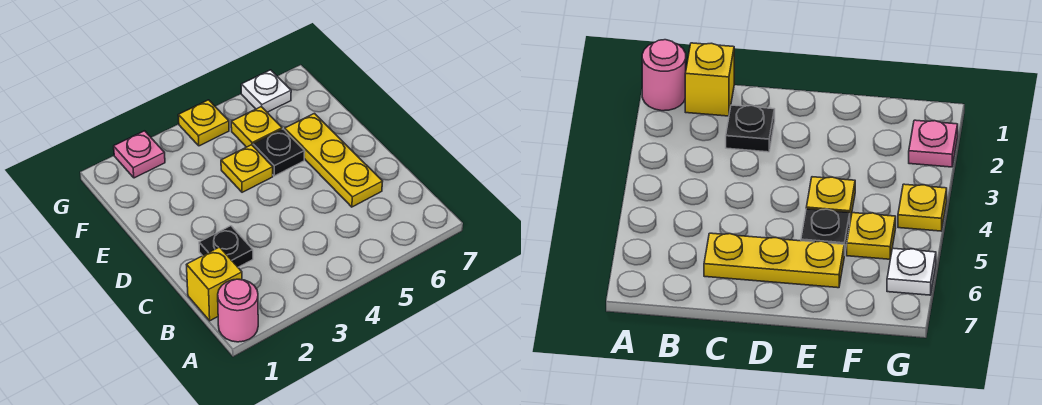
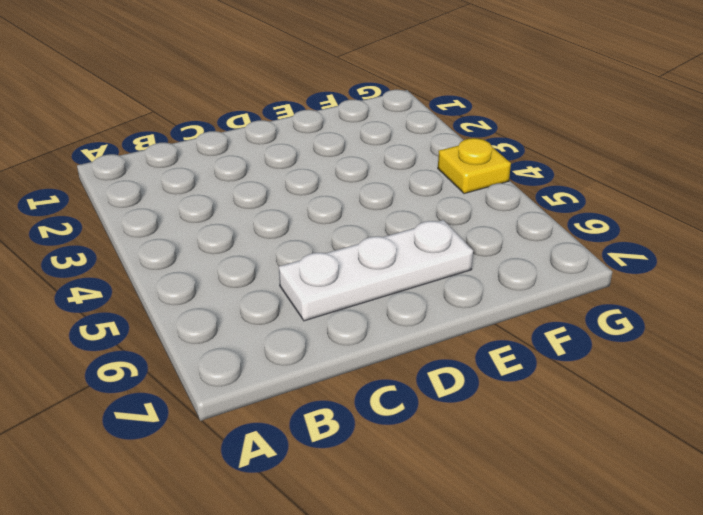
white 1x3 plate [279,220,473,321] -> yellow 1x3 plate [285,113,383,207]
none -> pink 1x1 round brick [218,279,258,342]
none -> yellow 1x1 brick [187,247,242,321]

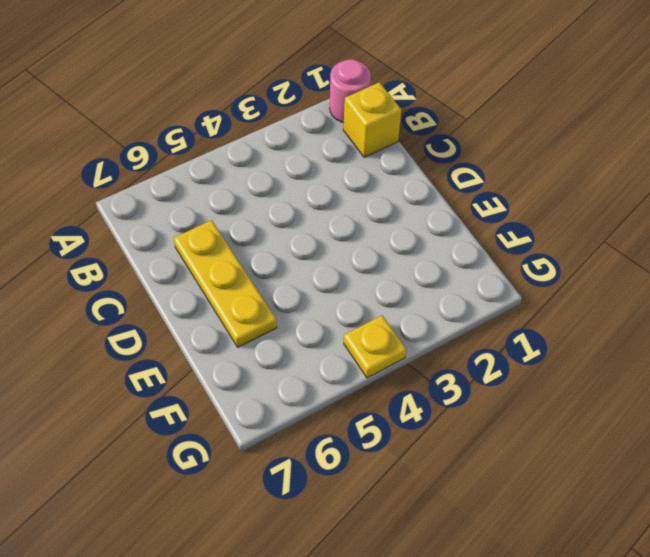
none -> black 1x1 plate [199,226,253,267]
none -> yellow 1x1 plate [221,145,273,192]

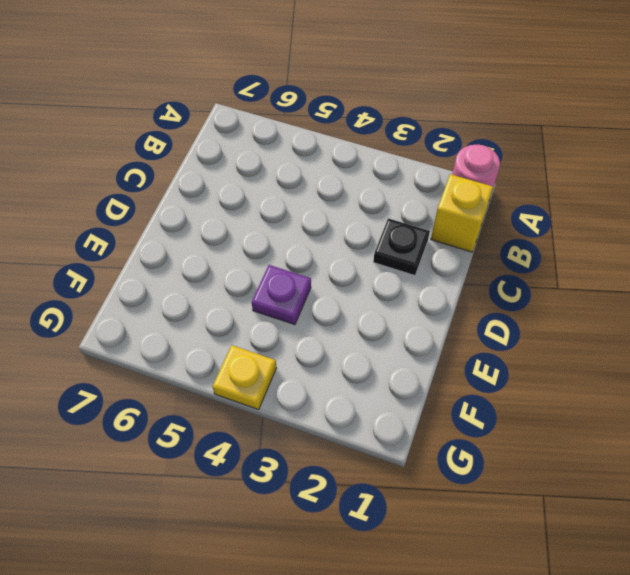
purple 1x1 plate [252,265,311,325] -> yellow 1x1 plate [221,145,273,192]
none -> yellow 1x3 plate [285,113,383,207]
none -> black 1x1 plate [253,129,305,176]

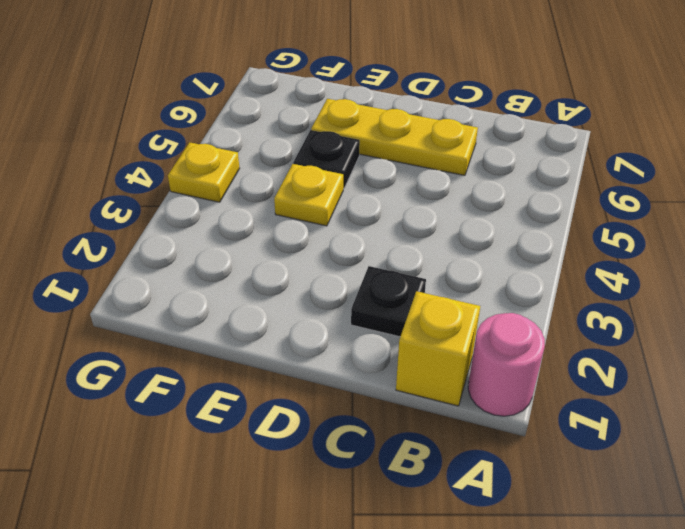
none -> yellow 1x1 plate [231,107,282,147]
none -> pink 1x1 plate [114,131,165,178]

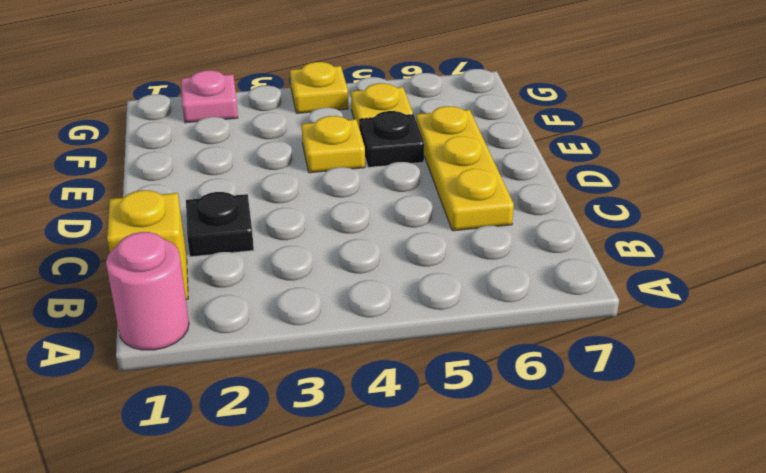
none -> white 1x1 plate [241,70,291,112]

